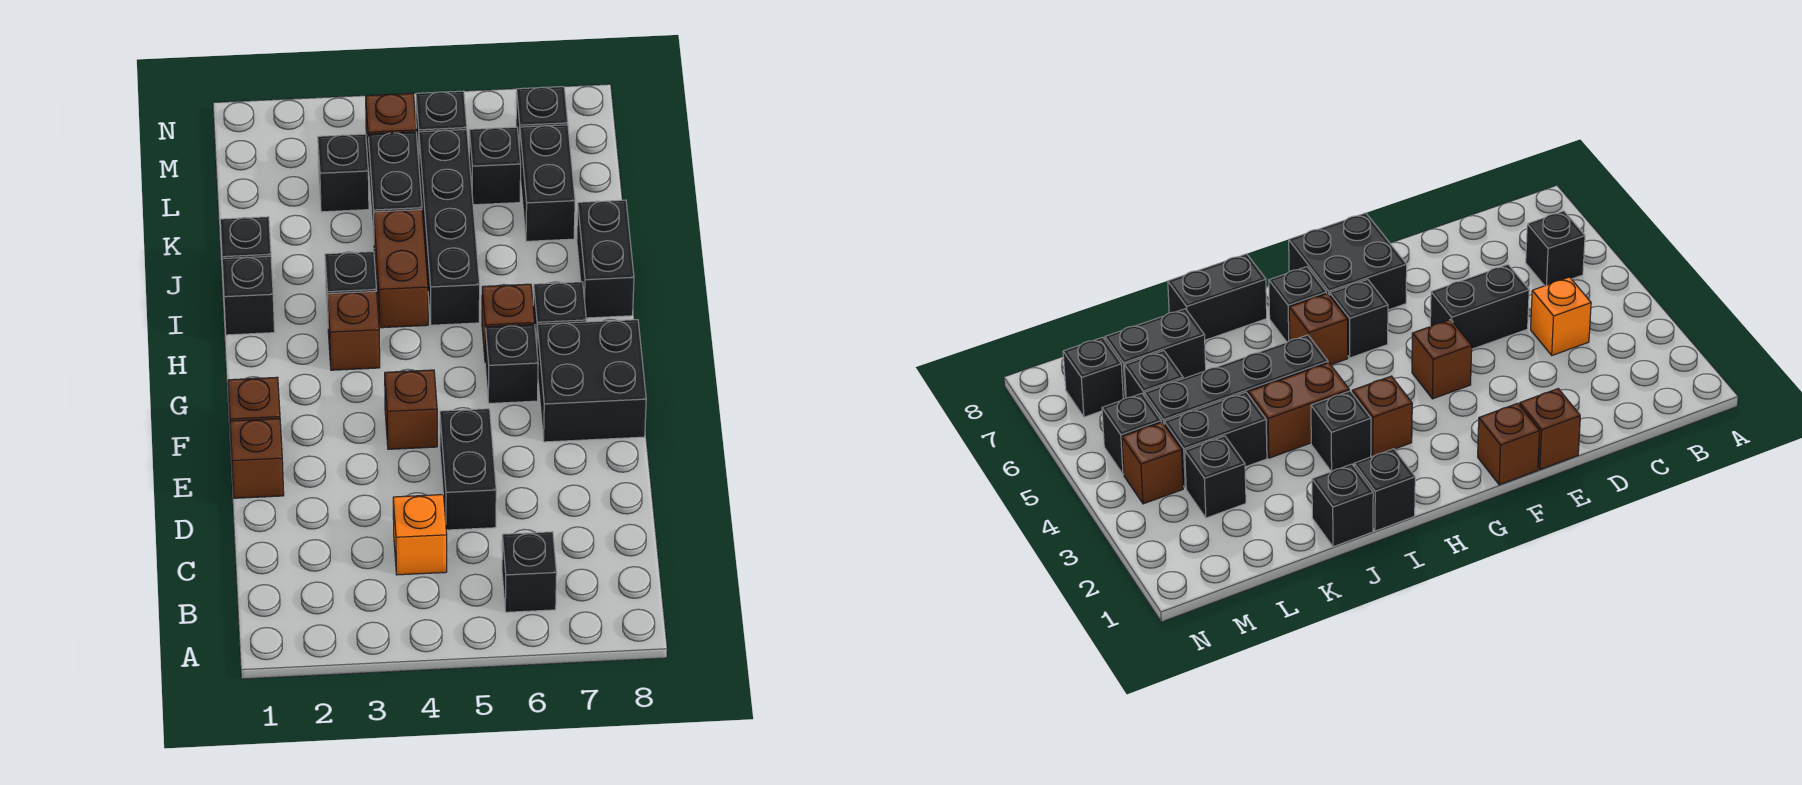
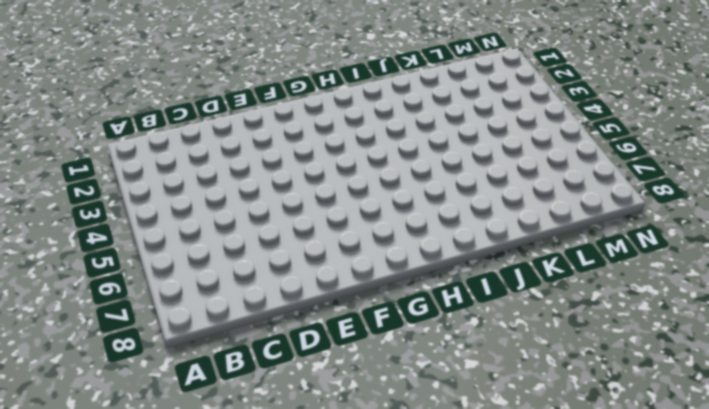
none -> black 1x1 brick [502,532,557,612]
none -> orange 1x1 brick [393,495,447,575]
none -> black 1x2 brick [440,409,496,530]

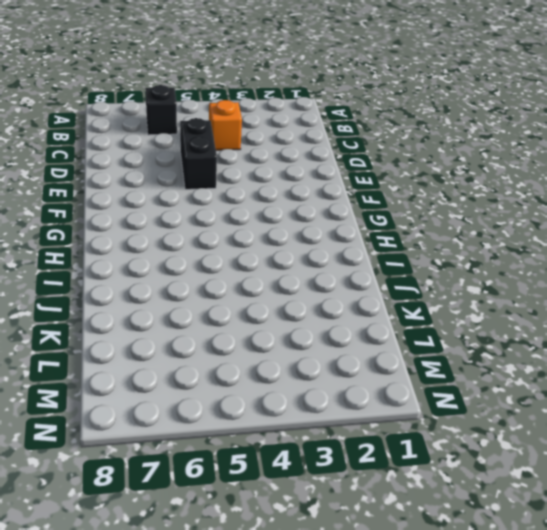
none -> brown 1x1 brick [230,419,284,498]
none -> brown 1x1 brick [228,377,280,430]
none -> brown 1x1 brick [385,370,437,449]

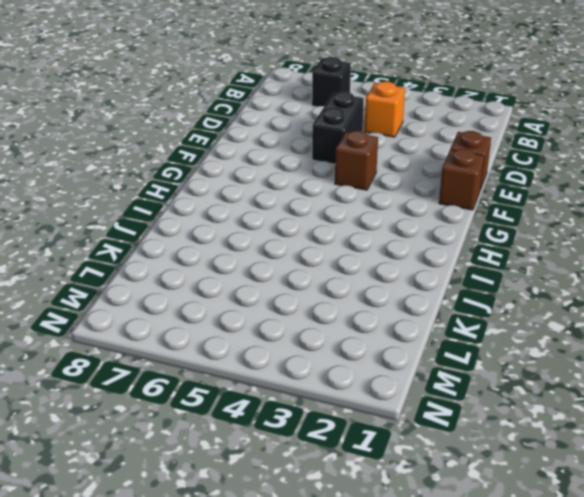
none -> black 2x2 brick [537,320,646,442]
none -> black 1x1 brick [485,324,538,403]
none -> brown 1x1 brick [327,291,380,370]

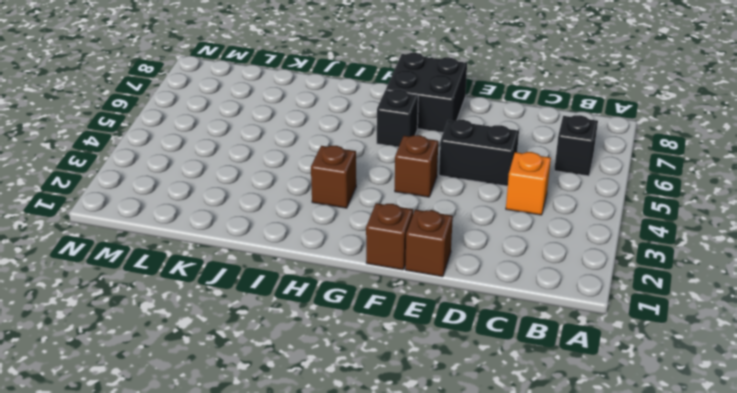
none -> brown 1x1 brick [482,284,535,356]
none -> black 1x1 brick [533,282,586,343]
none -> black 1x1 brick [222,256,275,335]

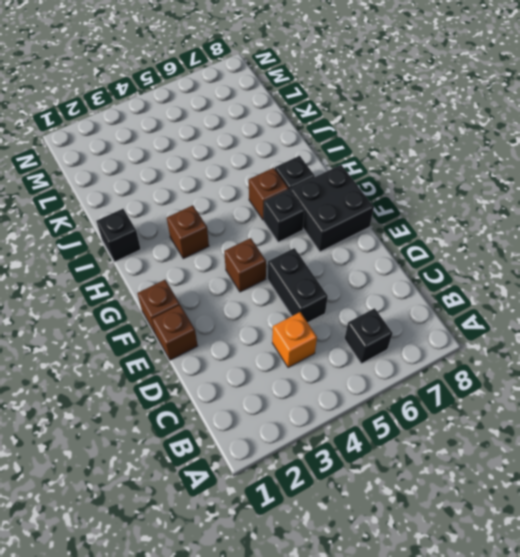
none -> black 1x1 brick [325,252,376,318]
none -> brown 1x2 brick [374,210,428,328]
none -> black 1x4 brick [419,129,480,325]

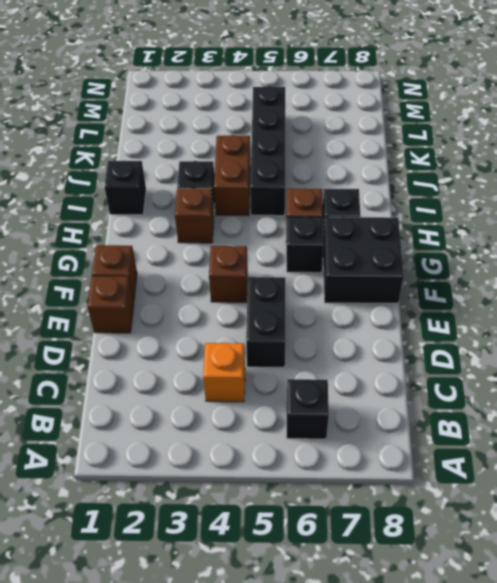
none -> black 1x2 brick [577,200,634,318]
none -> black 1x1 brick [220,217,271,269]
none -> black 1x2 brick [368,132,422,240]

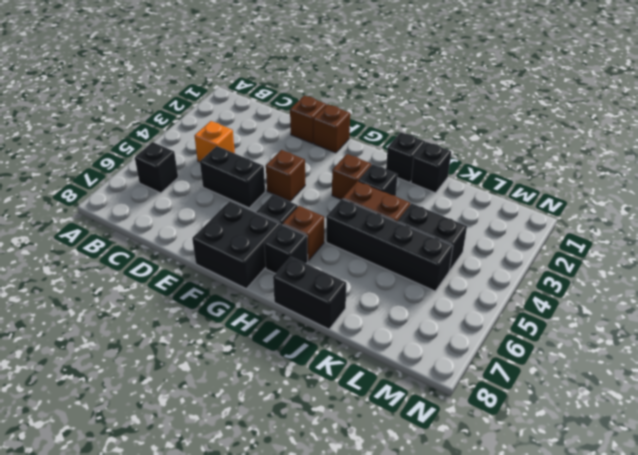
none -> black 1x2 brick [520,125,575,241]
none -> black 1x1 brick [318,134,369,212]
none -> black 1x1 brick [469,127,521,205]

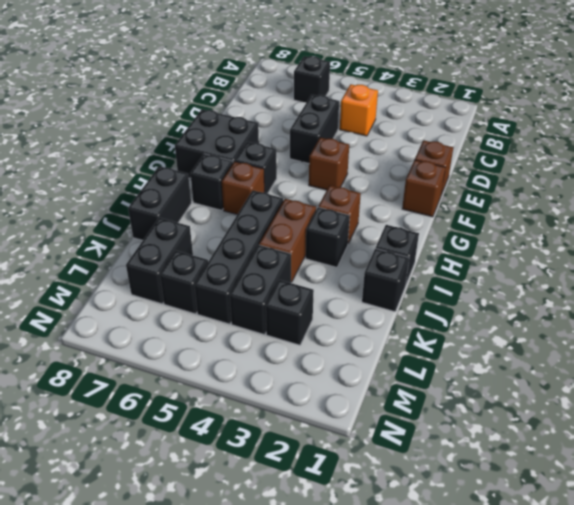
none -> brown 1x1 brick [366,93,416,167]
none -> black 1x1 brick [416,91,467,160]
none -> black 1x1 brick [516,87,568,150]

